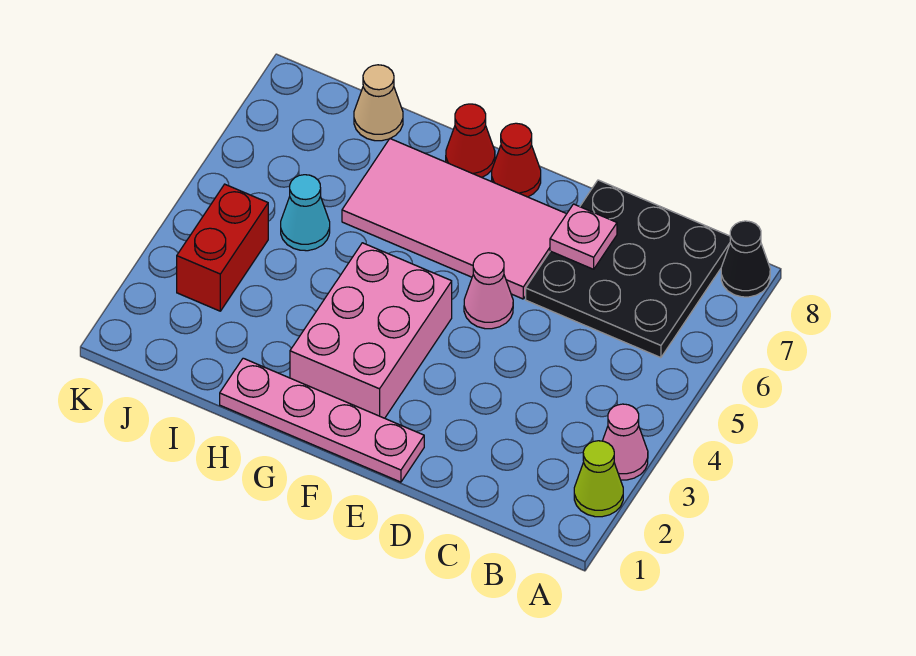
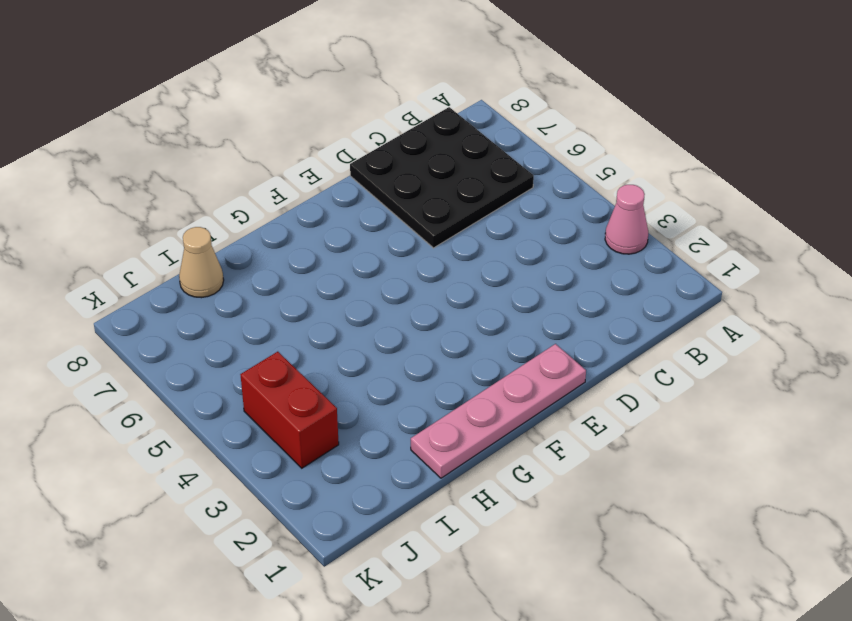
none -> lime 1x1 cone [574,441,623,517]
none -> black 1x1 cone [721,221,770,297]
none -> pink 1x1 cone [464,253,513,329]

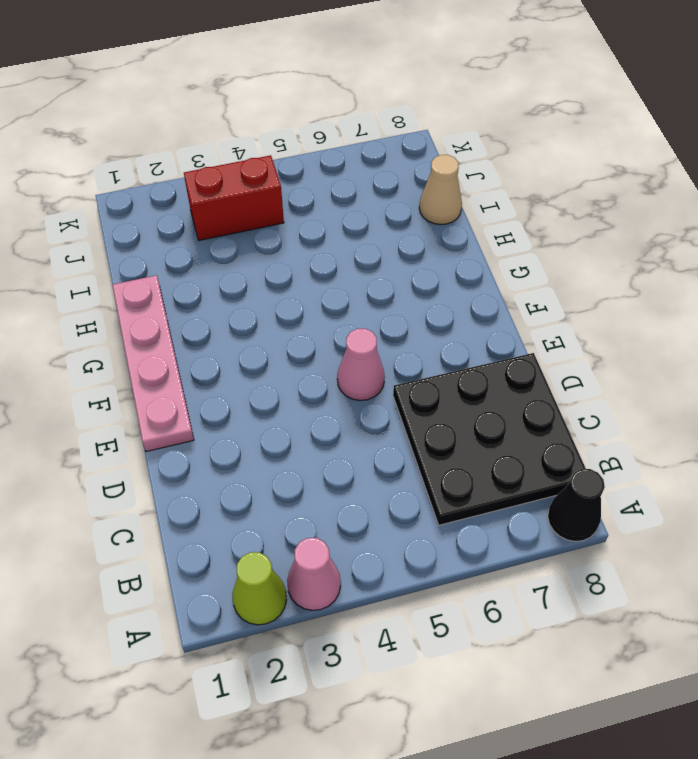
none -> pink 2x4 tile [342,139,566,299]
none -> pink 2x3 brick [290,243,452,418]
none -> red 1x1 cone [492,123,541,197]

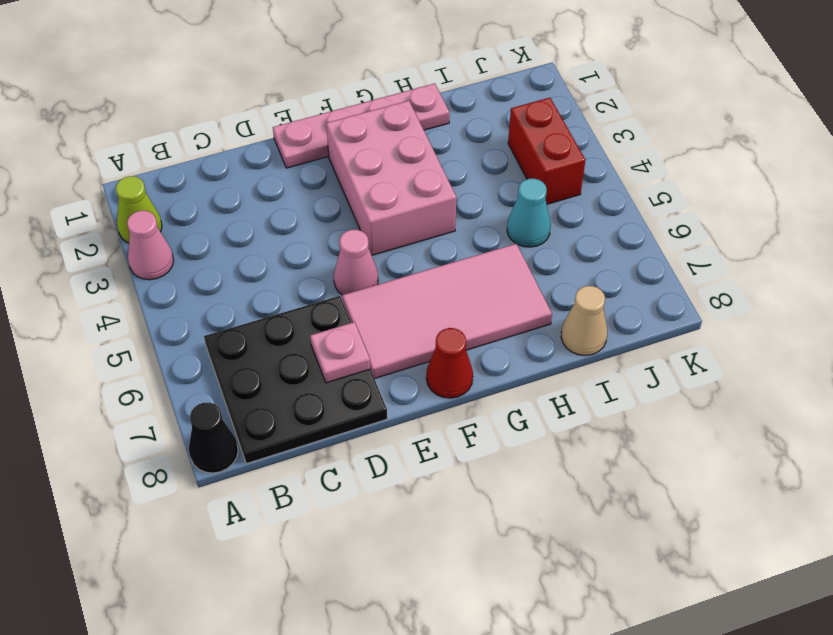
none -> red 1x1 cone [446,104,495,177]

